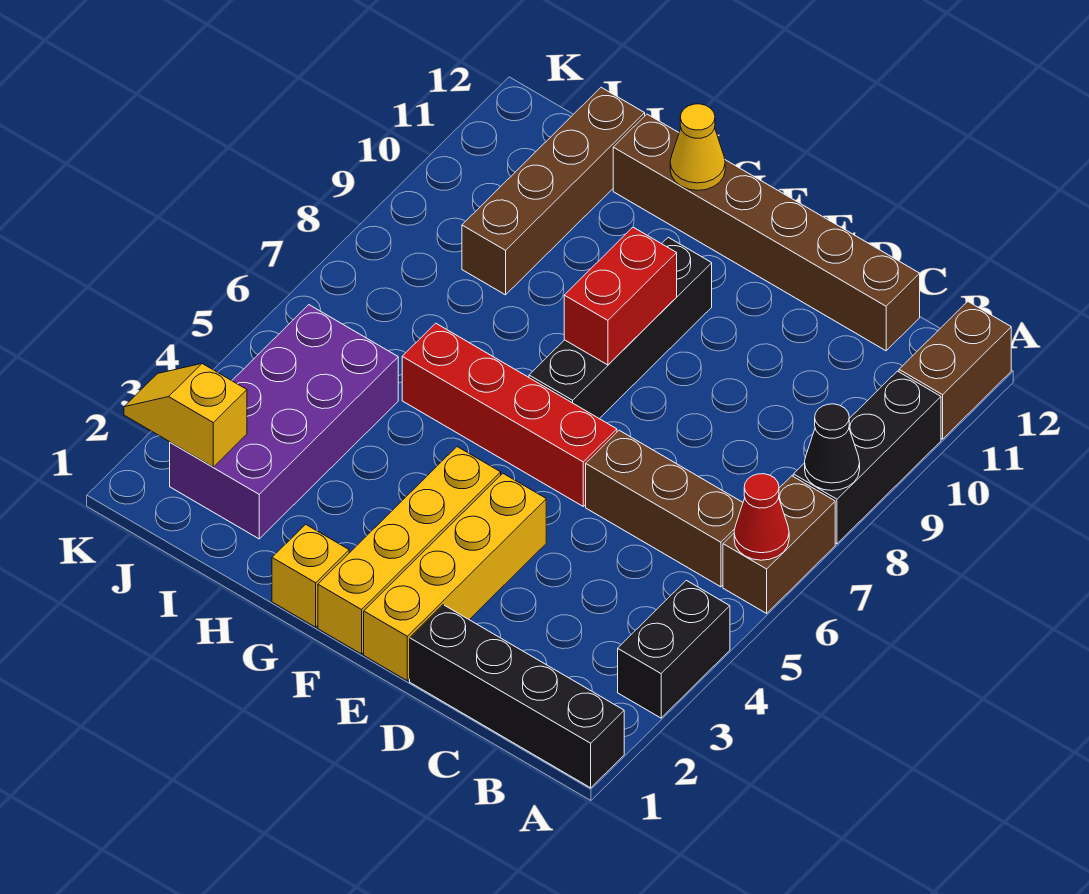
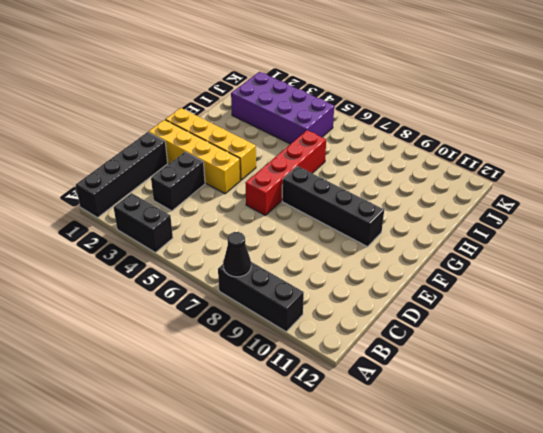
black 1x2 brick [151,152,205,211] -> none
none -> brown 1x2 brick [723,476,835,613]
none -> brown 1x2 brick [899,302,1011,439]
none -> brown 1x3 brick [586,430,743,587]

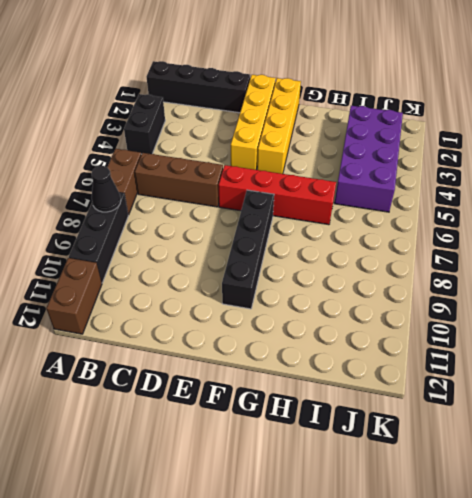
none -> brown 1x6 brick [613,114,920,351]
none -> yellow 1x1 brick [272,524,349,627]
none -> brown 1x4 brick [462,87,645,295]

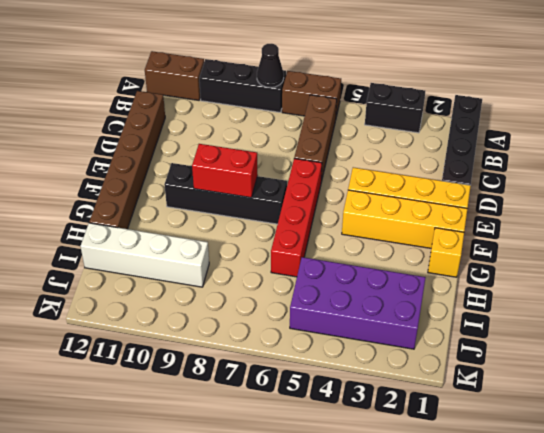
white 1x4 brick [81,223,209,287] -> brown 1x4 brick [462,87,645,295]
none -> red 1x1 cone [734,474,789,560]
none -> yellow 1x1 cone [670,104,725,190]
none -> yellow 1x2 slope [124,364,247,467]

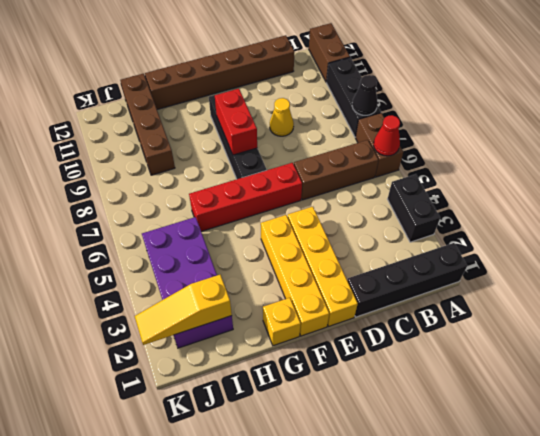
yellow 1x1 cone [270,98,294,136] -> yellow 1x1 cone moved to [670,104,725,190]
yellow 1x3 slope [135,275,232,345] -> yellow 1x2 slope [124,364,247,467]

